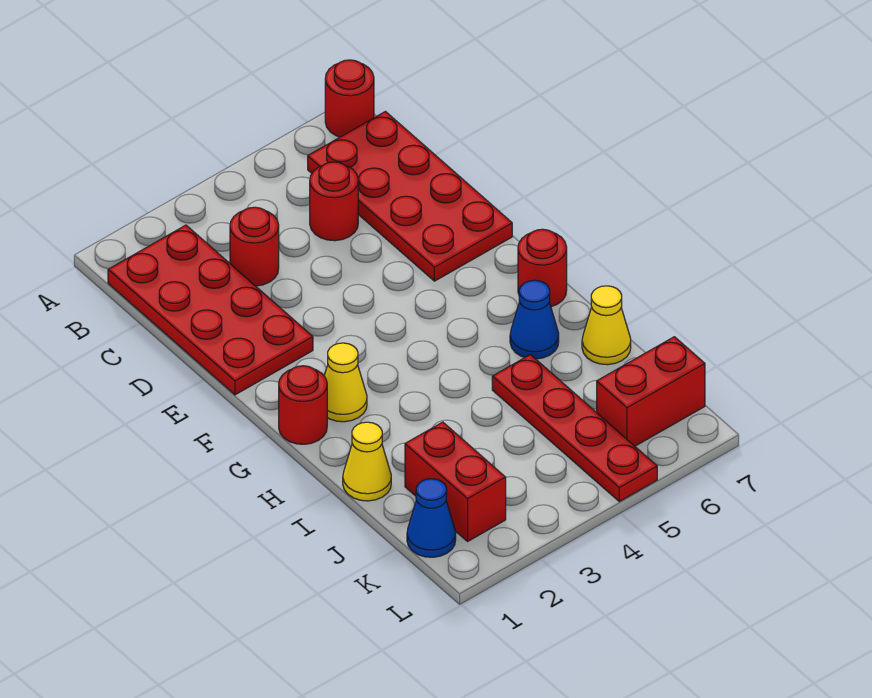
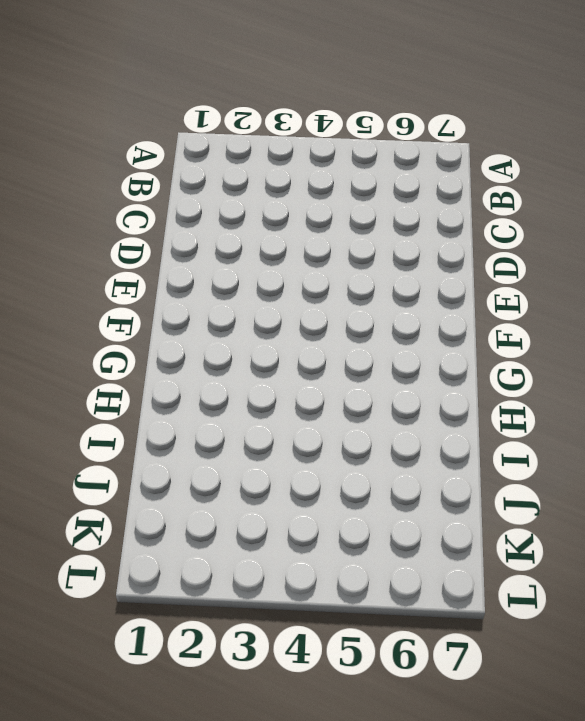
none -> red 1x1 round brick [325,60,374,137]
none -> red 2x4 plate [108,225,313,395]
none -> red 2x4 plate [308,112,512,281]

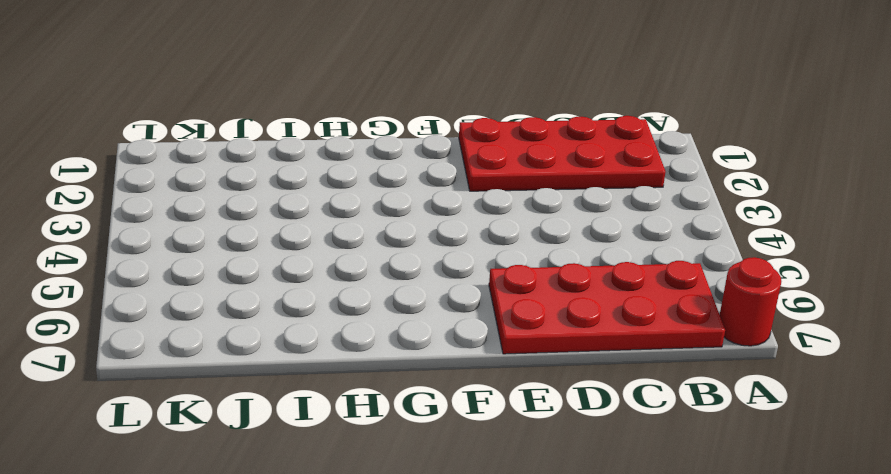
none -> red 1x1 round brick [230,207,279,286]
none -> red 1x1 round brick [310,162,358,241]
none -> red 1x1 round brick [279,366,327,444]

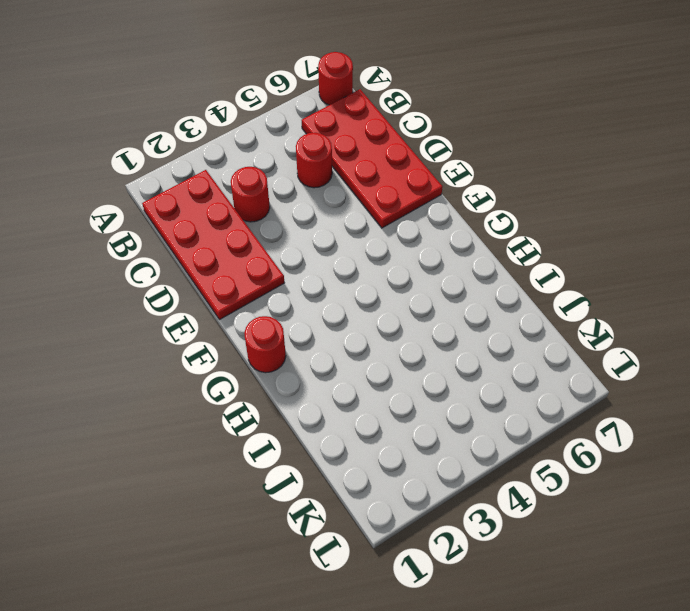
none -> yellow 1x1 cone [324,343,367,422]
none -> red 1x1 round brick [518,229,567,307]
none -> blue 1x1 cone [510,280,559,359]

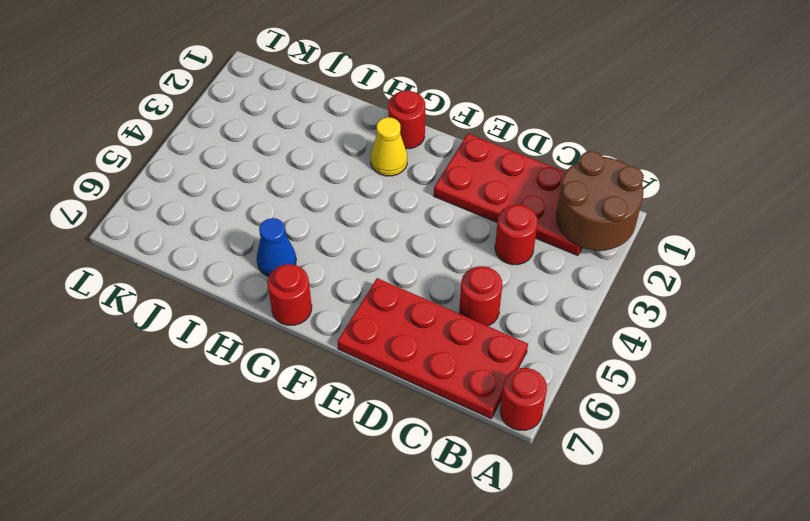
brown 2x2 round brick [557,151,644,251] -> none
none -> yellow 1x1 cone [343,422,391,501]
none -> red 1x4 plate [492,355,657,501]
none -> yellow 1x1 cone [582,286,631,365]

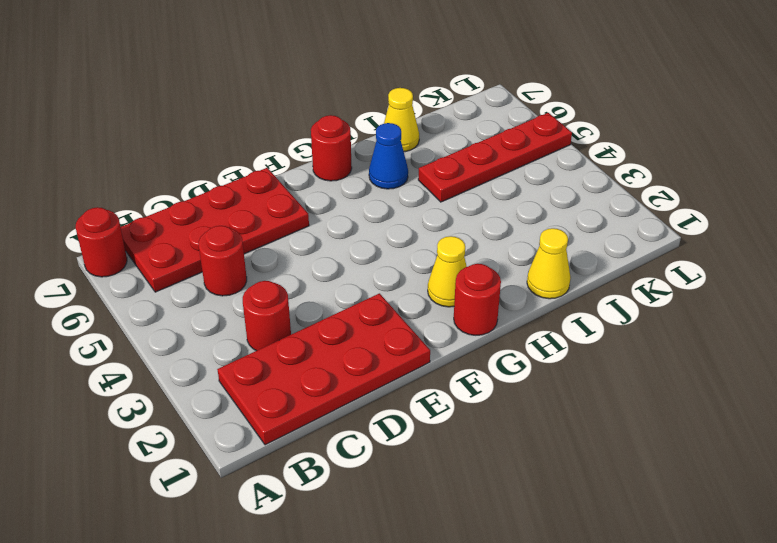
none -> red 1x2 brick [405,422,506,541]
none -> blue 1x1 cone [407,479,456,557]
none -> red 1x2 brick [597,337,705,446]

